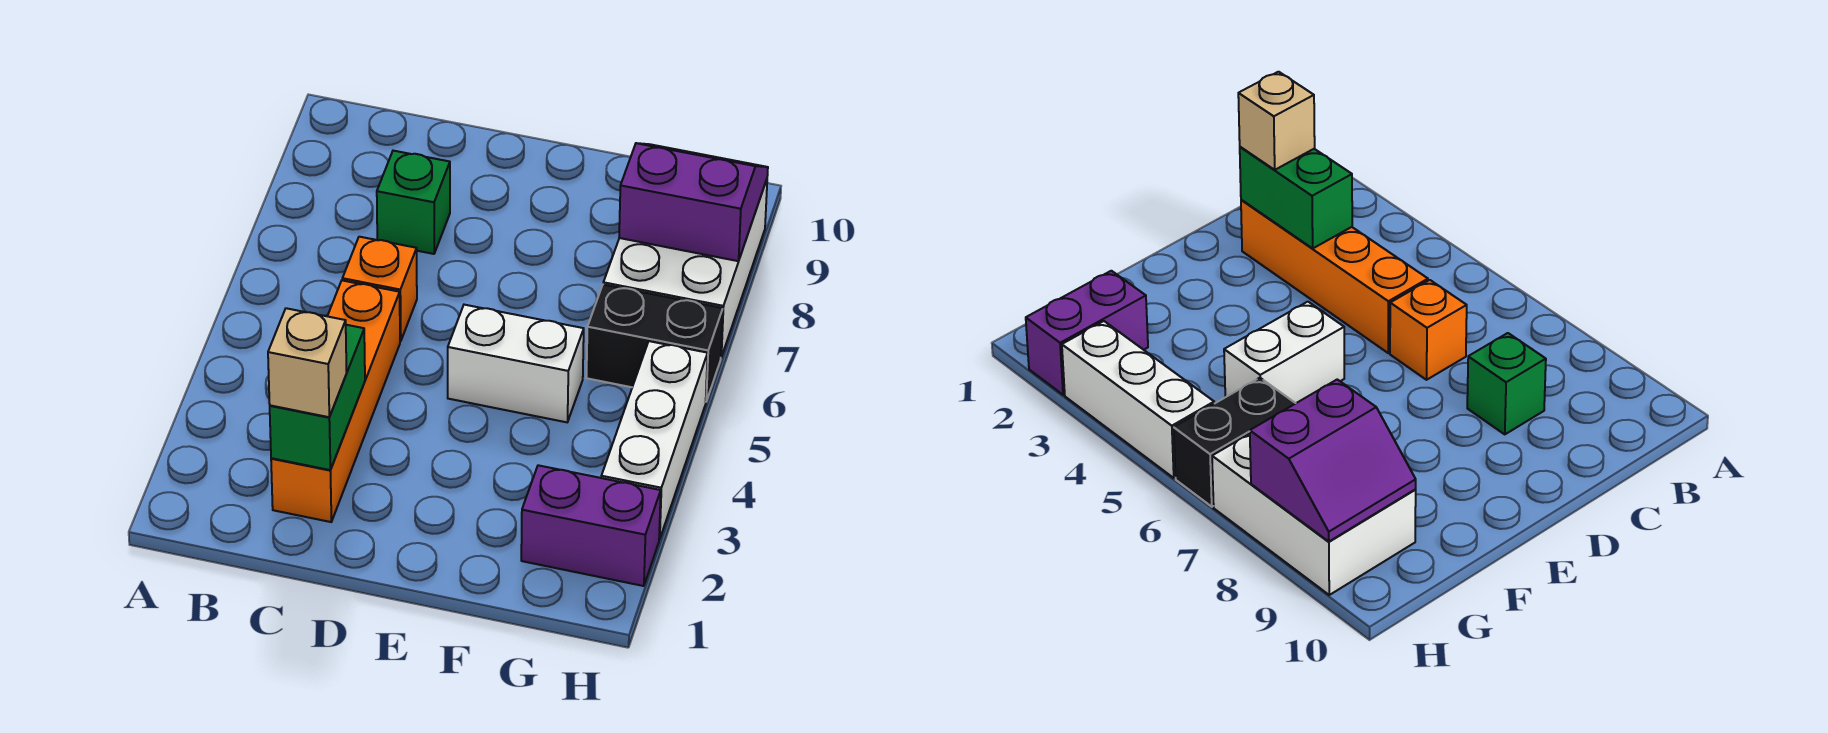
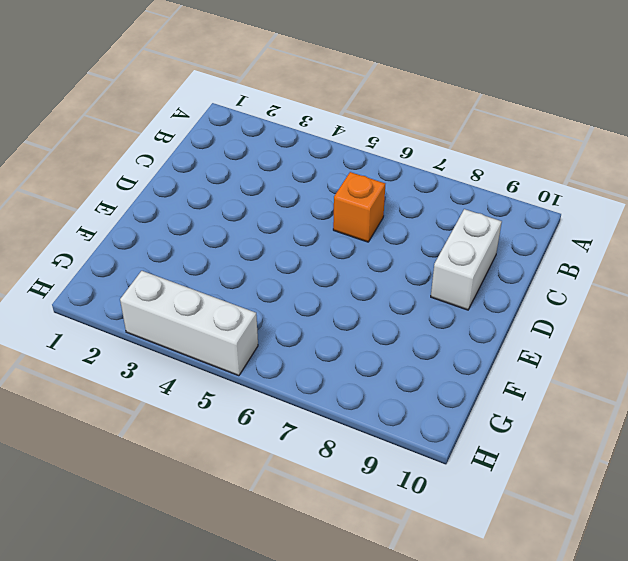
white 1x2 brick [431,209,502,310] -> white 1x2 brick moved to [448,305,584,422]
none -> orange 1x4 brick [271,280,400,522]
none -> green 1x1 brick [377,151,450,254]

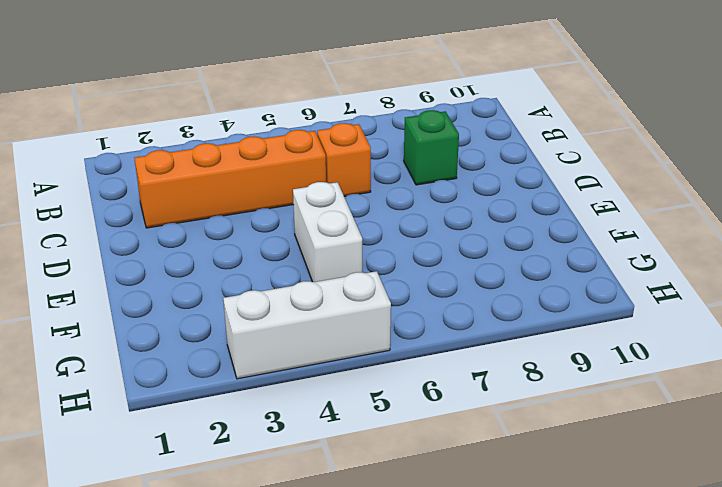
none -> purple 1x2 brick [521,465,661,586]
none -> black 1x2 brick [586,285,723,401]

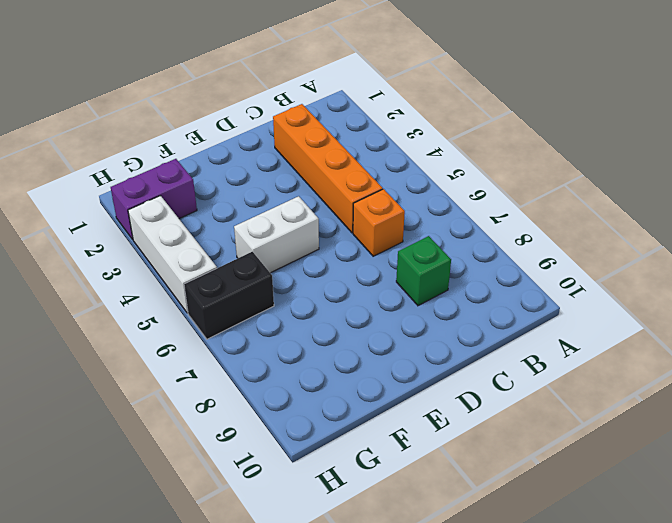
none -> white 2x3 brick [603,180,767,357]
none -> green 1x2 brick [270,325,365,470]

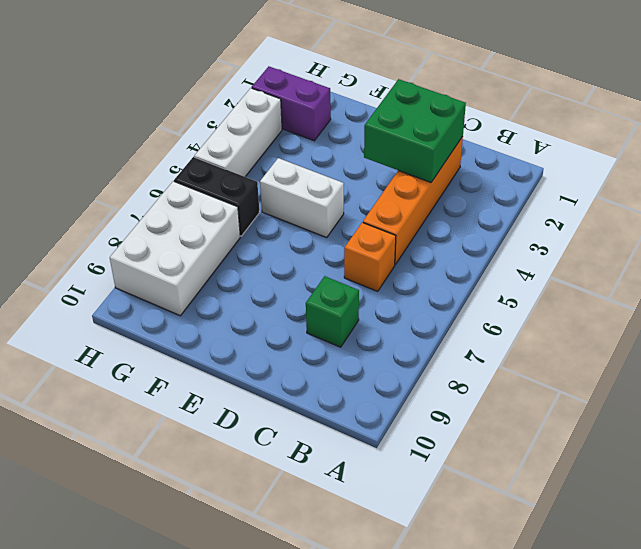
green 2x2 brick [364,79,466,182] -> green 1x2 brick [270,325,365,470]
none -> purple 2x2 slope [619,143,768,261]
none -> tan 1x1 brick [268,308,347,417]

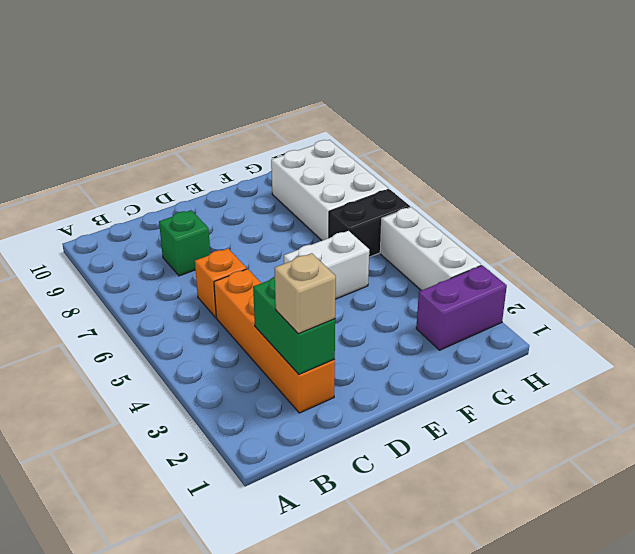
none -> purple 2x2 slope [619,143,768,261]

